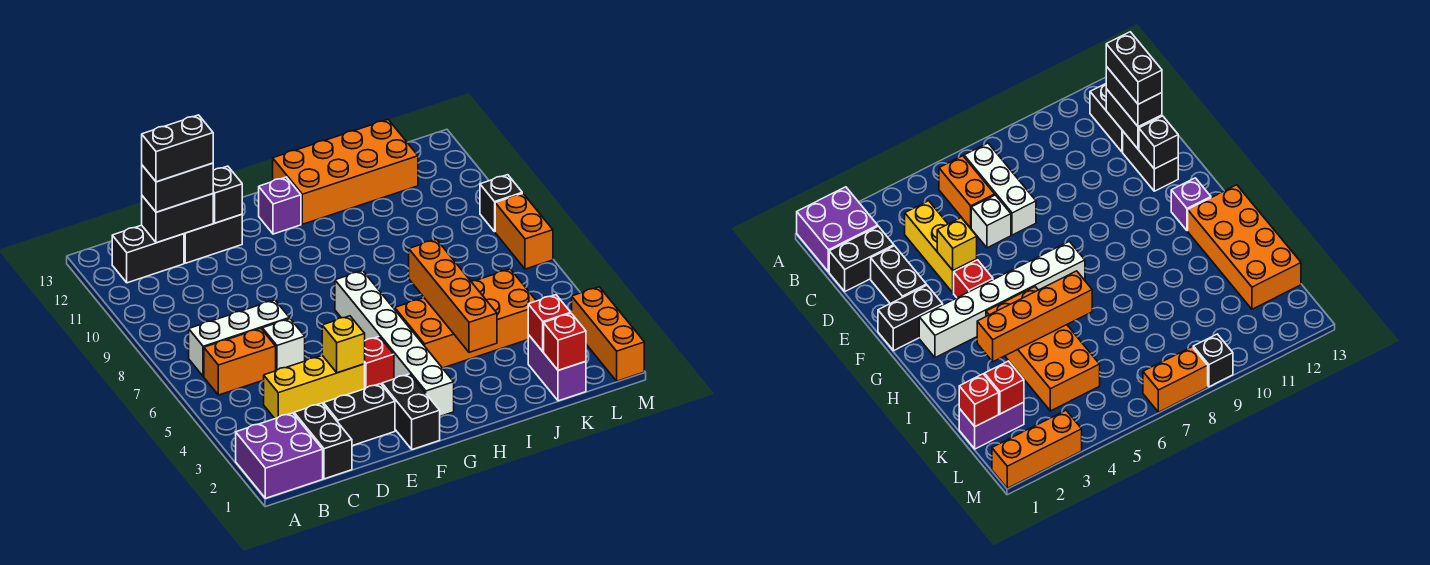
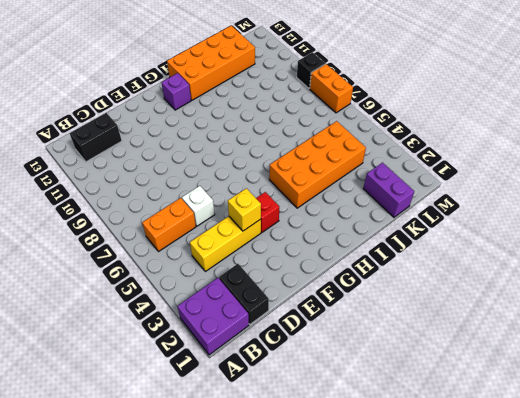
none -> white 1x3 brick [189,300,290,376]
none -> black 1x2 brick [323,384,395,446]
none -> black 1x2 brick [184,214,242,263]

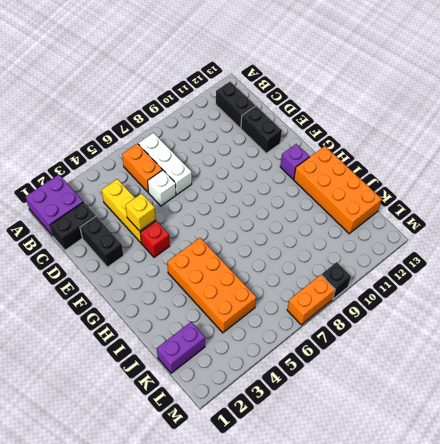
none -> black 1x2 brick [382,374,440,450]
none -> white 1x6 brick [335,271,454,416]
none -> orange 1x3 brick [572,287,644,381]

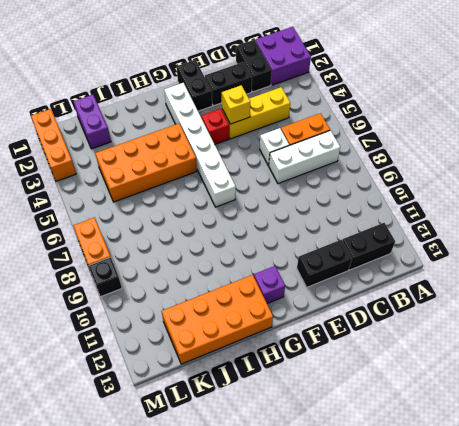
none -> black 1x2 brick [142,194,213,243]
none -> black 1x1 brick [213,166,242,223]
none -> orange 1x4 brick [409,239,497,352]

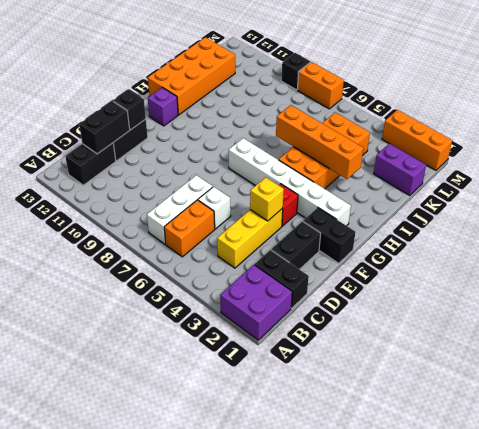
none -> red 1x1 brick [544,313,586,370]
none -> red 1x1 brick [528,295,571,352]
none -> black 1x2 brick [142,163,213,212]

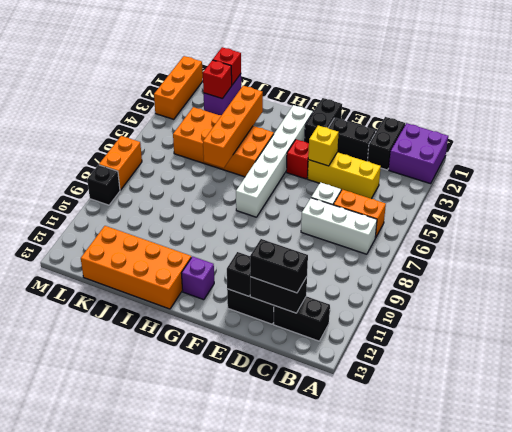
none -> black 1x2 brick [142,115,213,182]

